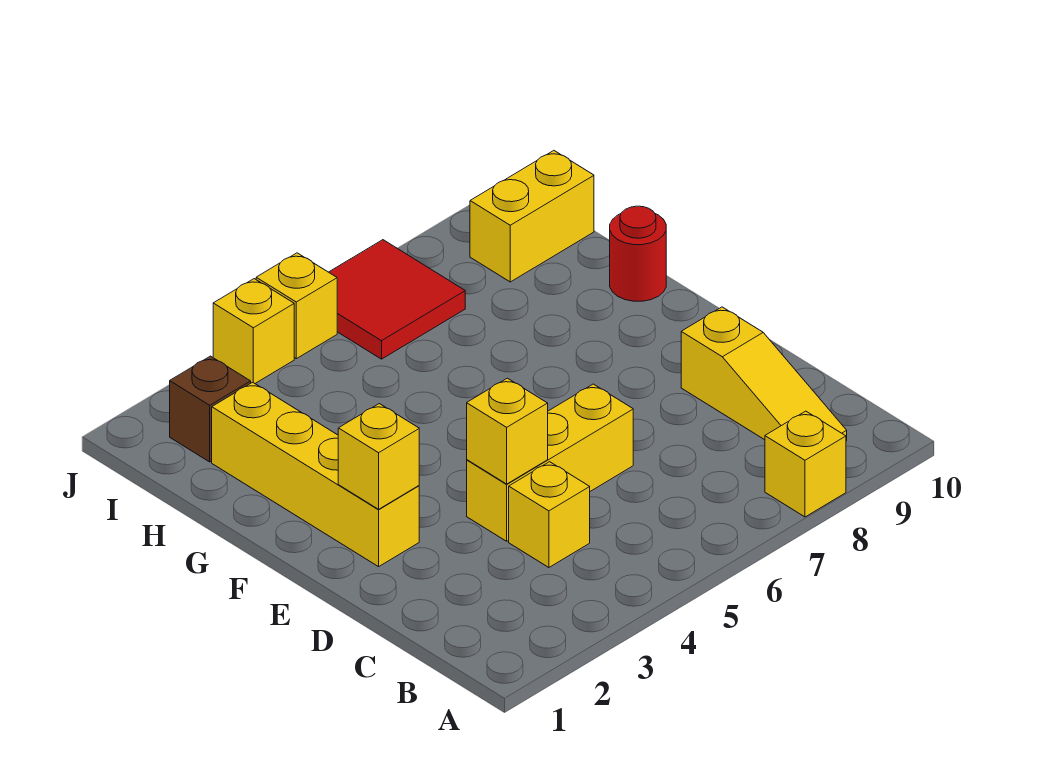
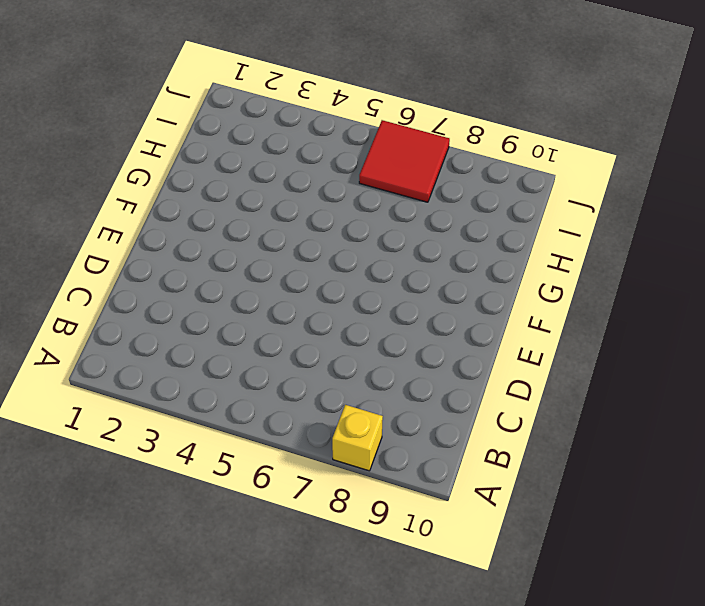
none -> yellow 1x3 slope [681,307,847,441]
none -> yellow 1x1 brick [509,462,590,567]
none -> yellow 1x3 brick [467,384,633,541]

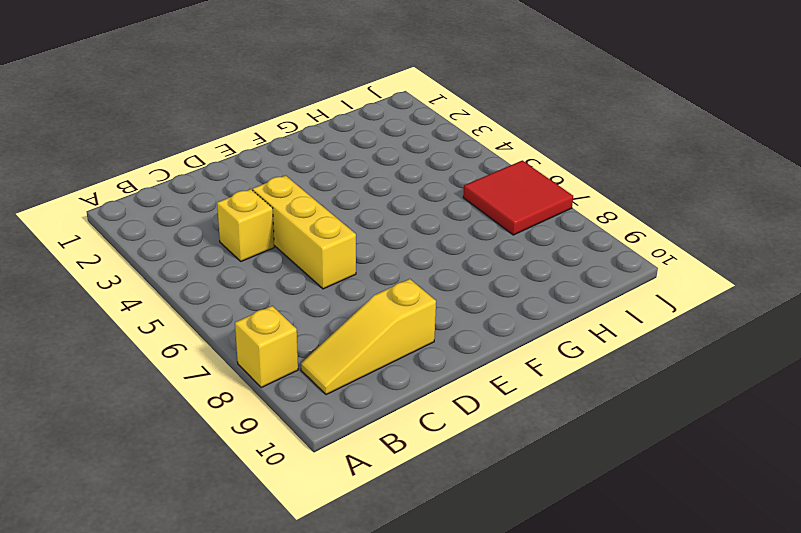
none -> yellow 1x4 brick [212,382,419,567]
none -> red 1x1 round brick [610,206,666,301]
none -> brown 1x1 brick [170,356,251,462]

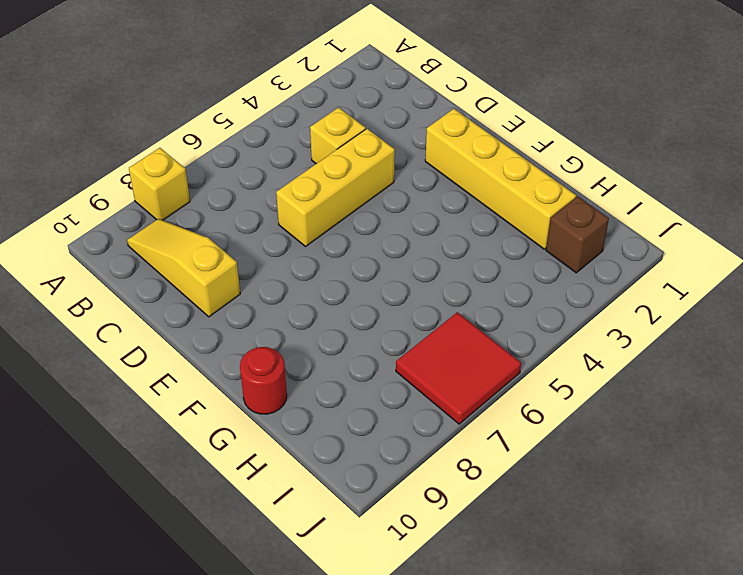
none -> yellow 1x2 brick [470,151,594,282]
none -> yellow 1x1 brick [213,279,294,383]
none -> yellow 1x1 brick [256,253,337,359]

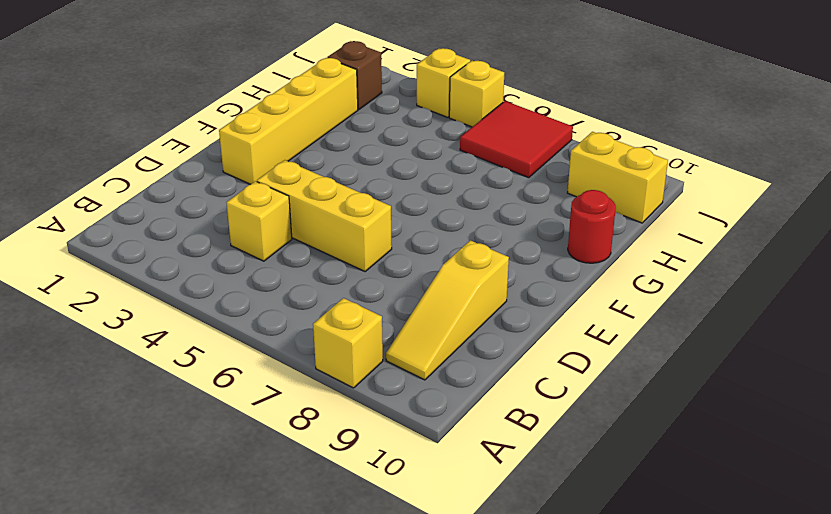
none -> yellow 1x1 brick [467,378,548,484]
none -> yellow 1x1 brick [338,404,419,509]

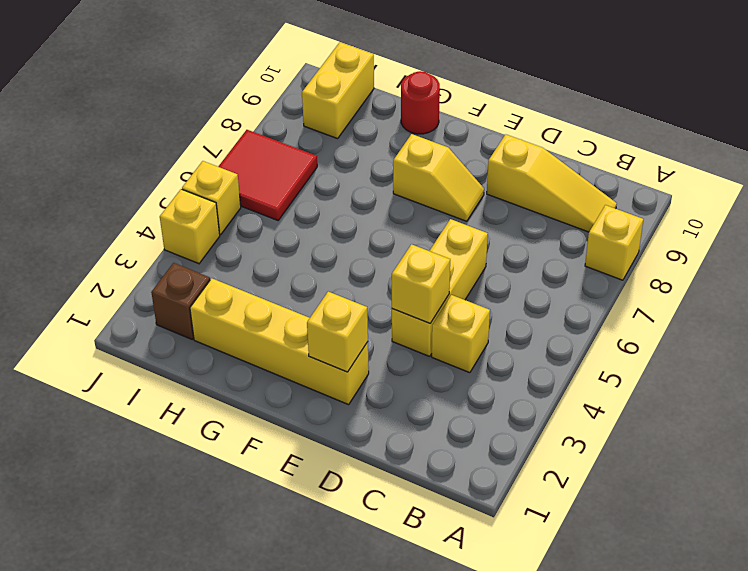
yellow 1x2 slope [393,134,484,221] -> none

